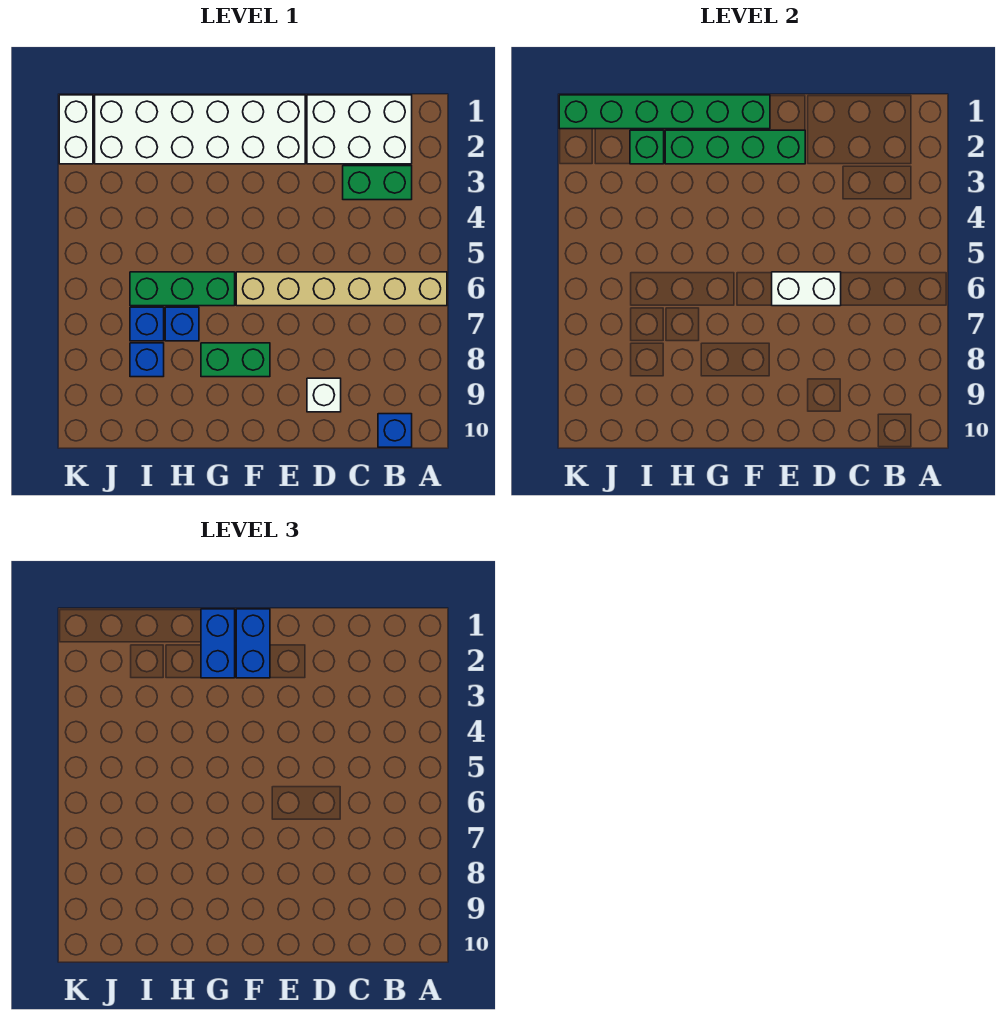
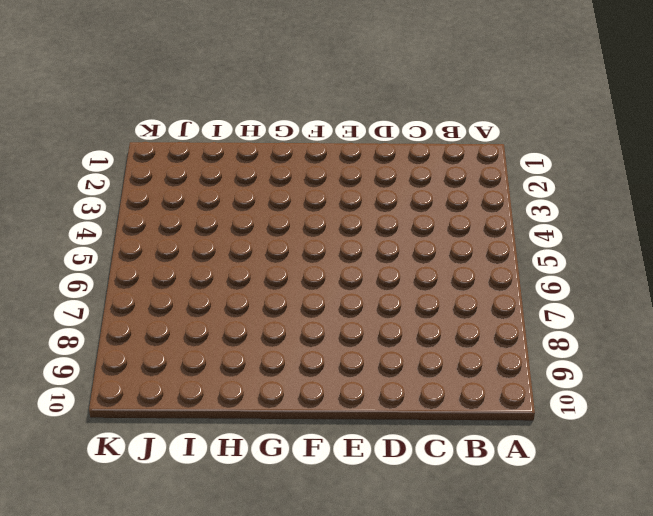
none -> tan 1x6 brick [236,272,447,306]
none -> white 2x3 brick [307,95,412,164]
none -> green 1x2 brick [343,166,412,200]

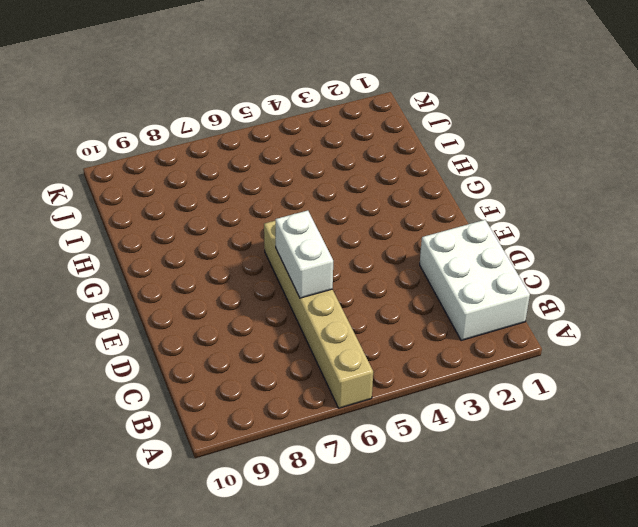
none -> green 1x2 brick [343,166,412,200]
none -> blue 1x1 brick [378,414,412,447]
none -> white 1x1 brick [307,378,341,412]

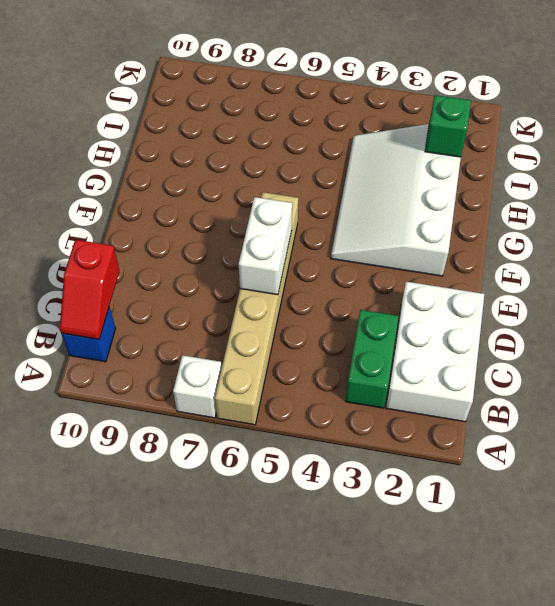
white 1x1 brick [173,355,222,418] -> white 1x1 brick moved to [307,378,341,412]
red 1x2 slope [60,240,120,339] -> none
white 3x4 slope [331,124,461,276] -> white 2x6 brick [95,95,305,164]
none -> green 1x2 brick [201,343,270,377]
none -> green 1x3 brick [130,272,235,306]
none -> blue 1x1 brick [165,307,199,341]

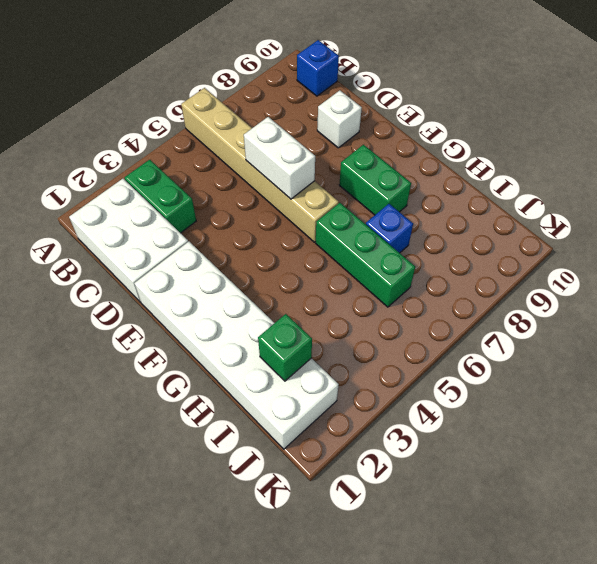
none -> blue 1x1 brick [130,307,164,341]
none -> blue 1x1 brick [130,343,164,377]
none -> white 1x2 brick [59,95,93,164]

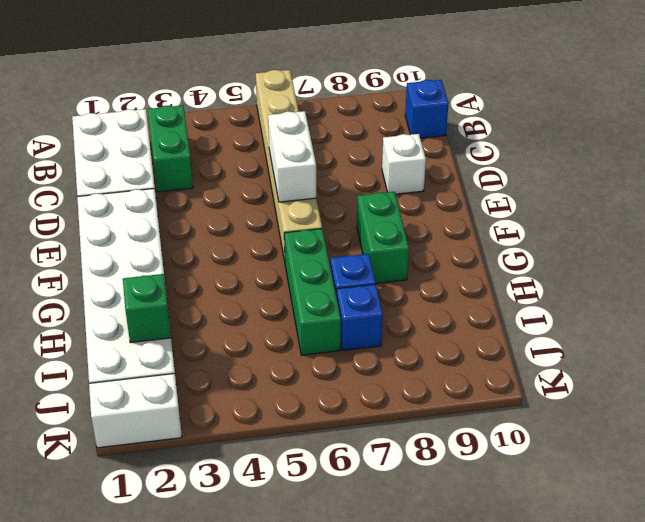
none -> blue 1x1 brick [130,343,164,377]
none -> green 1x4 brick [665,130,805,164]
none -> green 1x6 brick [559,95,770,129]

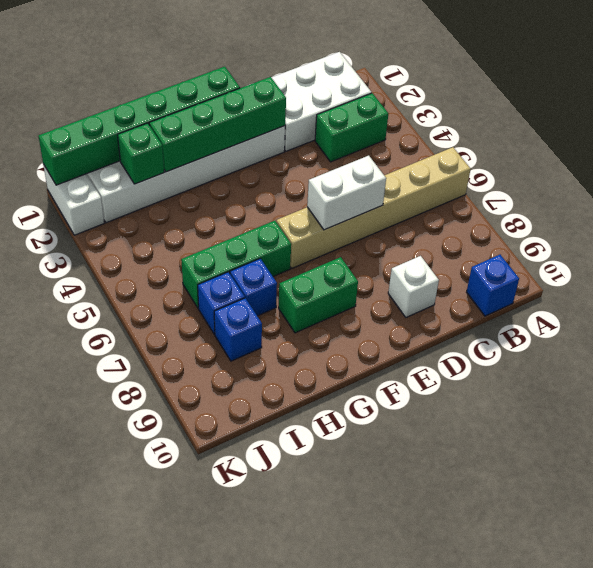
none -> blue 1x2 brick [236,609,270,678]
none -> blue 1x2 brick [201,609,235,678]

